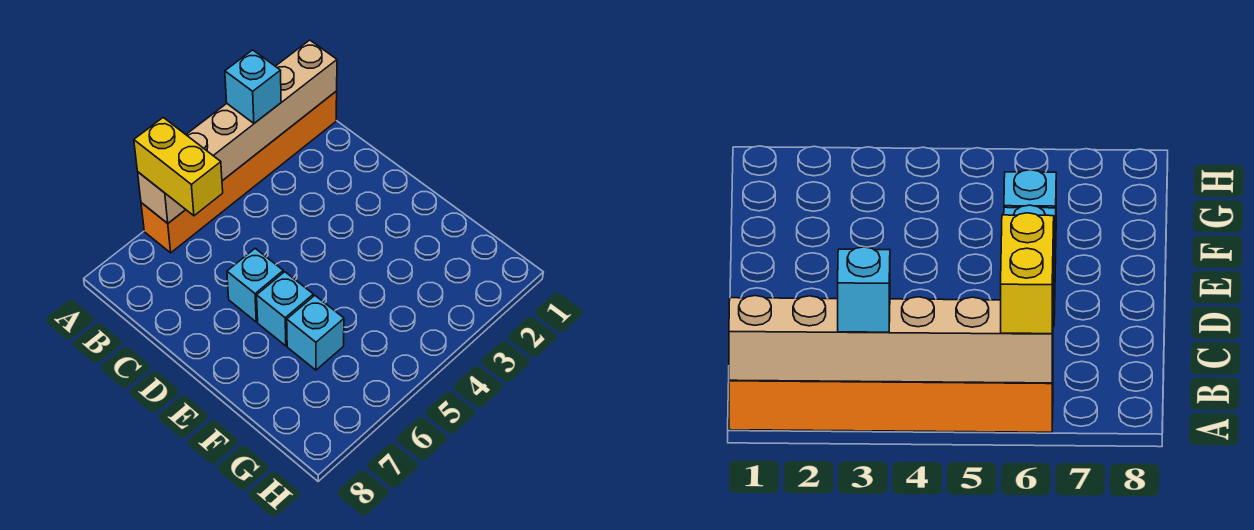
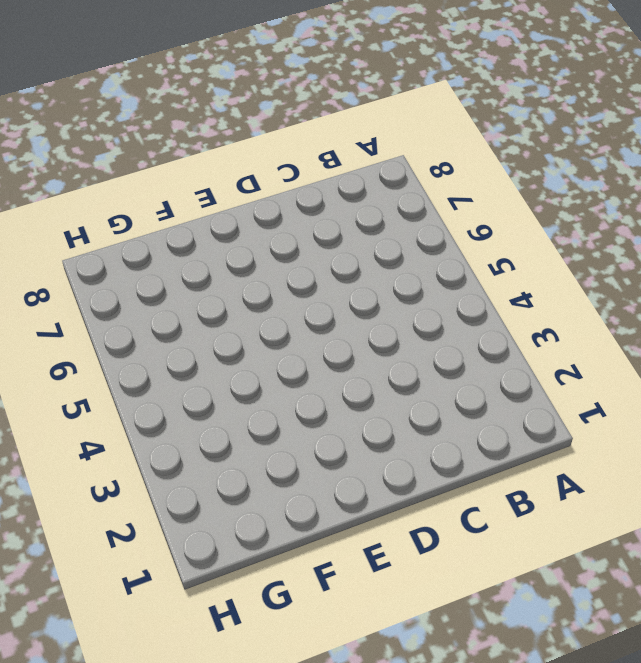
none -> orange 1x6 brick [141,91,337,253]
none -> cyan 1x1 brick [227,249,283,322]

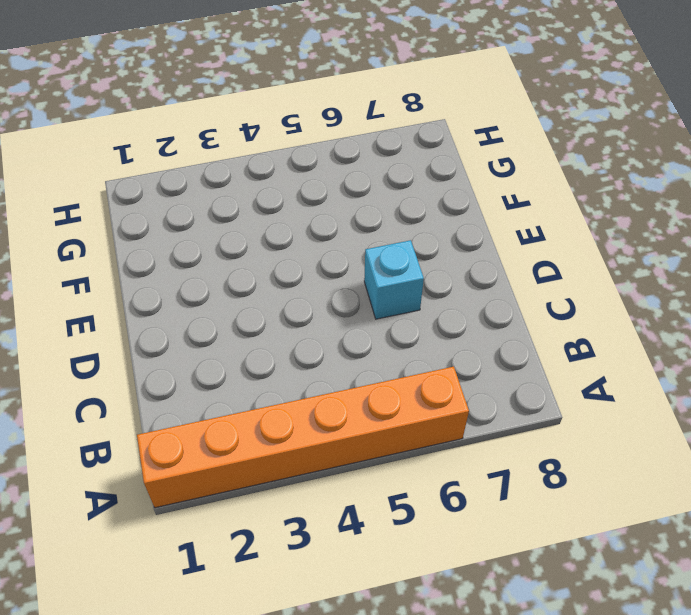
none -> cyan 1x1 brick [257,272,313,346]
none -> cyan 1x1 brick [287,296,344,370]

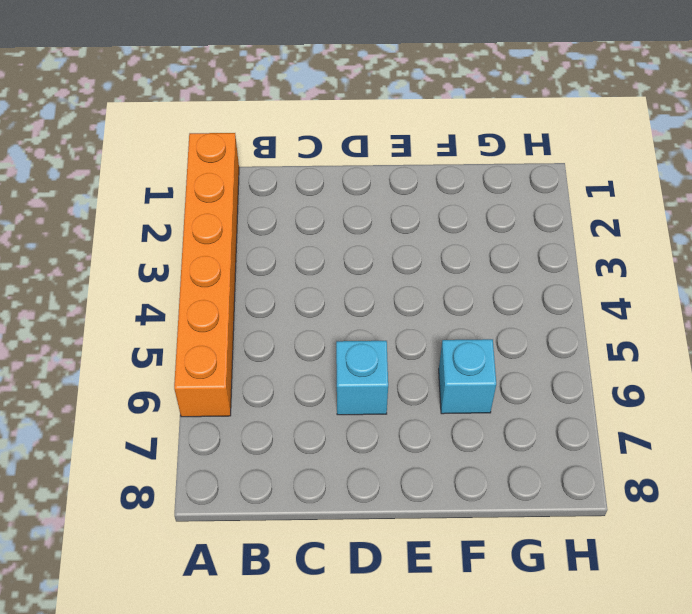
none -> cyan 1x1 brick [257,272,313,346]
none -> tan 1x6 brick [138,40,337,223]

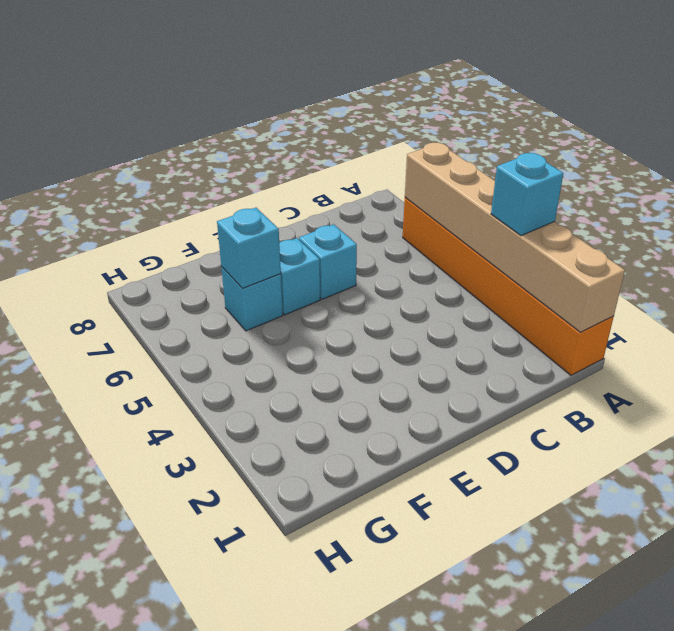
cyan 1x1 brick [217,208,281,288] -> none
none -> yellow 1x2 brick [134,118,223,216]

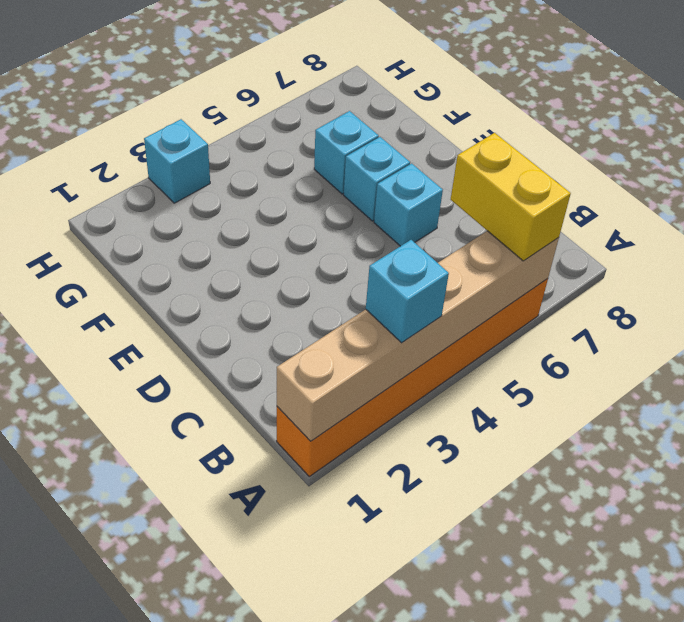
cyan 1x1 brick [144,119,210,203] -> none

